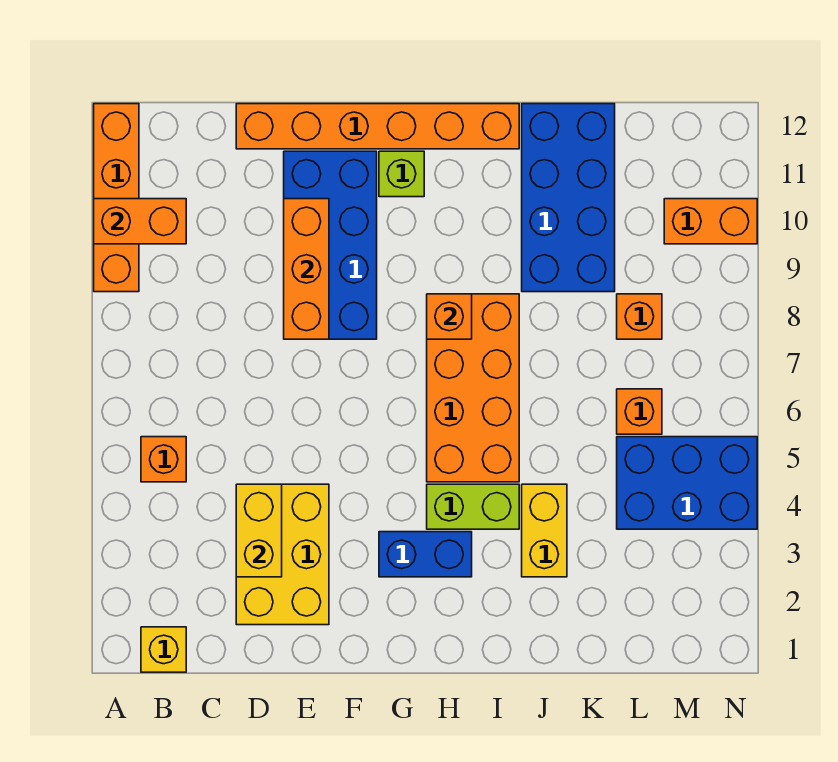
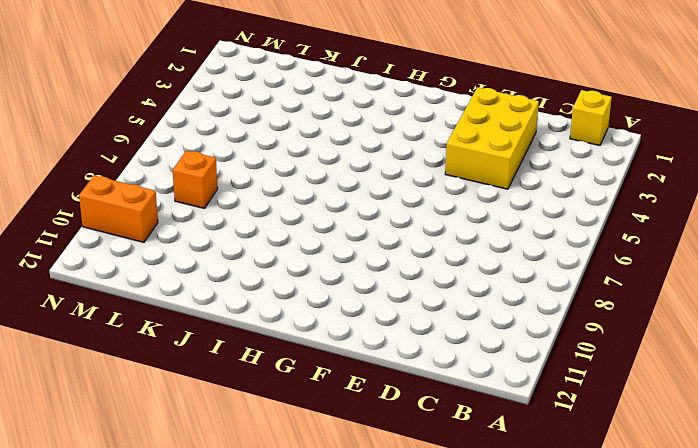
none -> orange 1x4 brick [94,104,139,292]
none -> orange 1x1 brick [141,437,186,482]
none -> orange 1x6 brick [236,104,519,149]

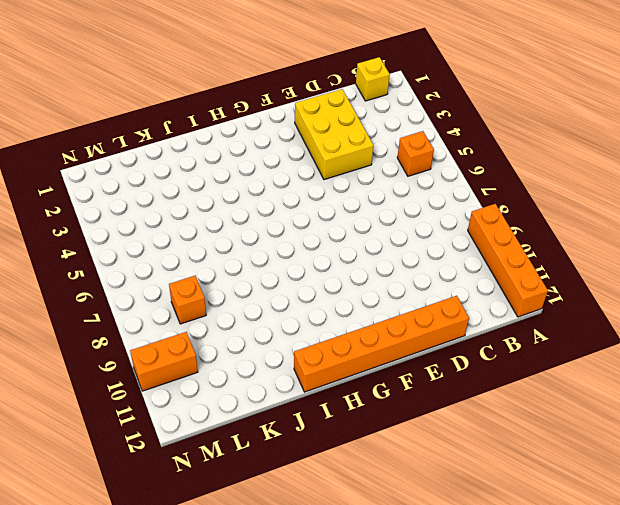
none -> blue 2x4 brick [284,151,377,339]
none -> blue 1x2 brick [379,532,472,577]
none -> lime 1x1 brick [379,151,424,197]

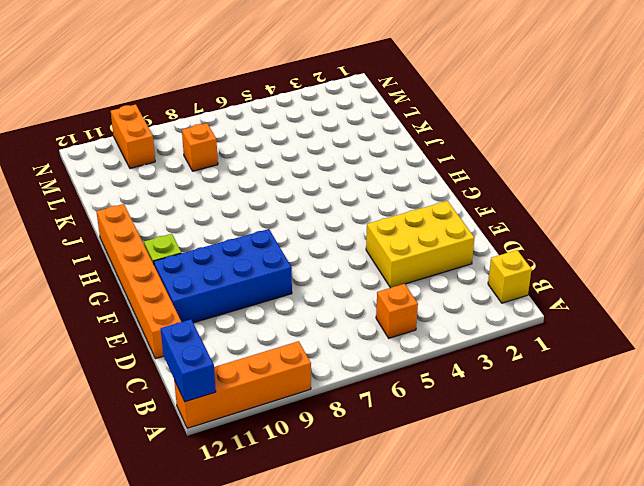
blue 1x2 brick [161,319,216,402] -> blue 1x2 brick moved to [379,532,472,577]
none -> lime 1x2 brick [427,484,519,529]
none -> orange 2x4 brick [427,294,519,482]
none -> yellow 1x2 brick [522,484,567,577]

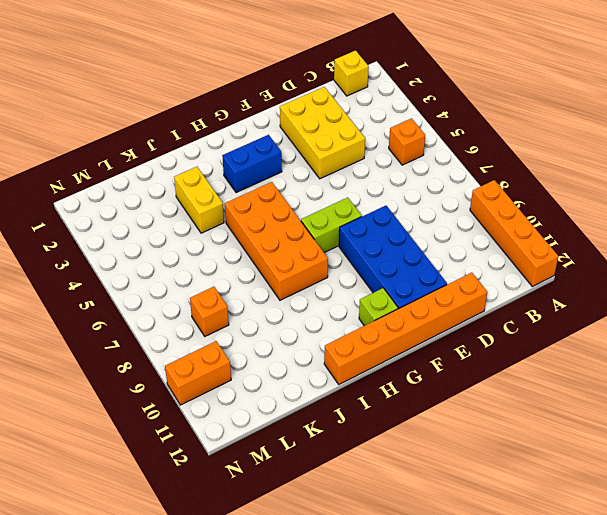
lime 1x2 brick [301,197,362,253] -> lime 1x2 brick moved to [427,484,519,529]
none -> blue 2x4 brick [522,104,615,292]
none -> blue 2x3 brick [617,437,757,529]
none -> orange 1x1 brick [617,389,662,434]

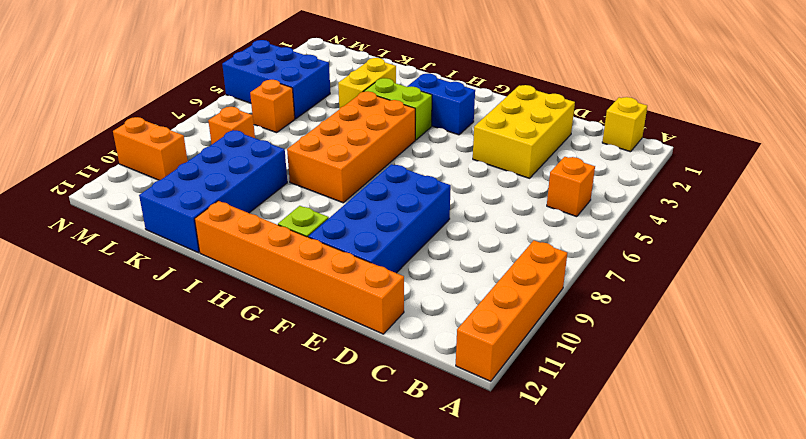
none -> orange 1x2 brick [94,199,186,244]
none -> yellow 1x2 brick [236,484,282,577]
none -> orange 1x3 brick [284,199,329,339]

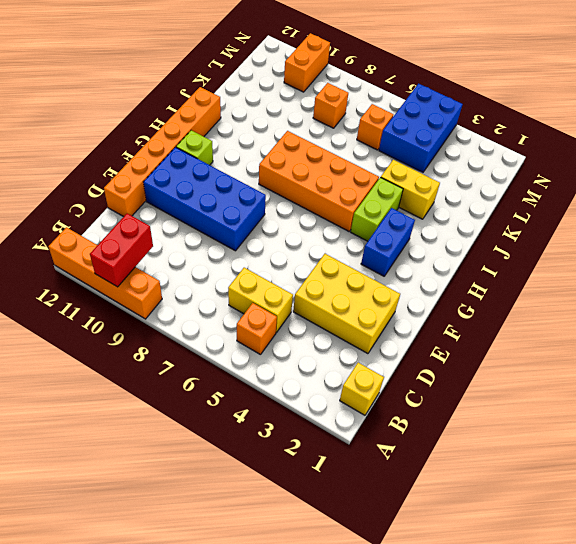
red 1x2 brick [90,213,153,287] -> orange 1x2 brick [94,199,186,244]
yellow 1x2 brick [228,268,293,332] -> yellow 1x2 brick moved to [236,484,282,577]
none -> blue 2x4 brick [522,104,615,292]
none -> orange 1x3 brick [284,199,329,339]
none -> orange 1x1 brick [427,294,472,339]

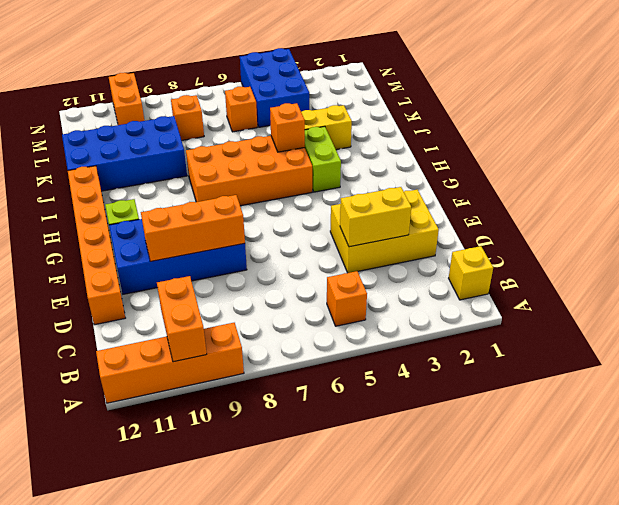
orange 1x1 brick [270,103,305,152] -> orange 1x1 brick moved to [427,294,472,339]
none -> blue 1x2 brick [379,532,472,577]

